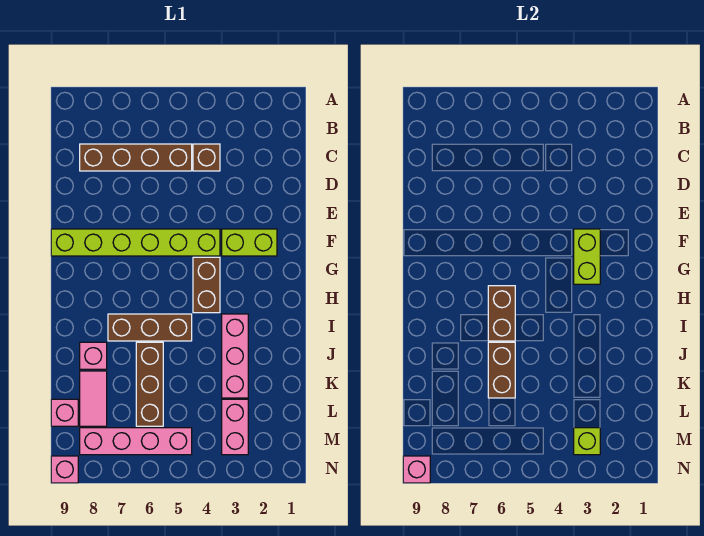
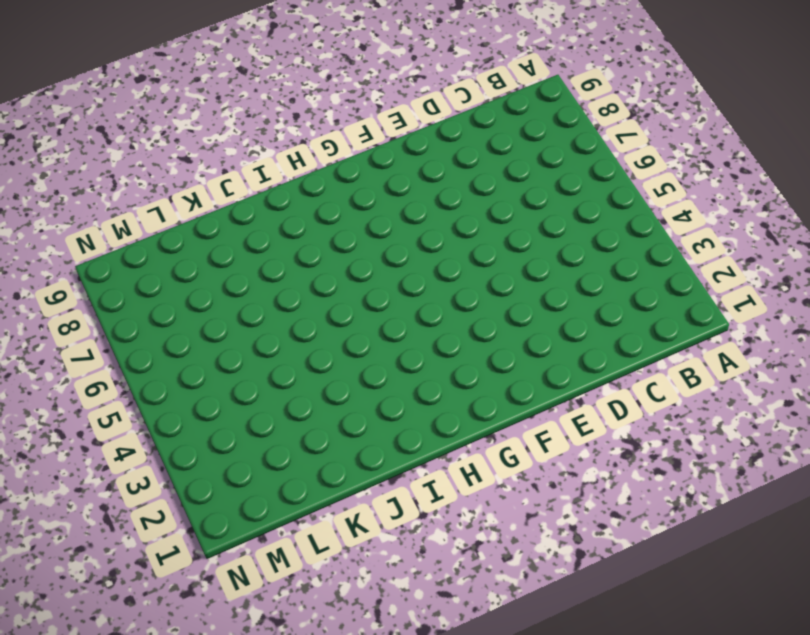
none -> brown 1x1 brick [193,144,220,171]
none -> brown 1x4 brick [80,144,192,171]
none -> lime 1x2 brick [222,229,277,256]

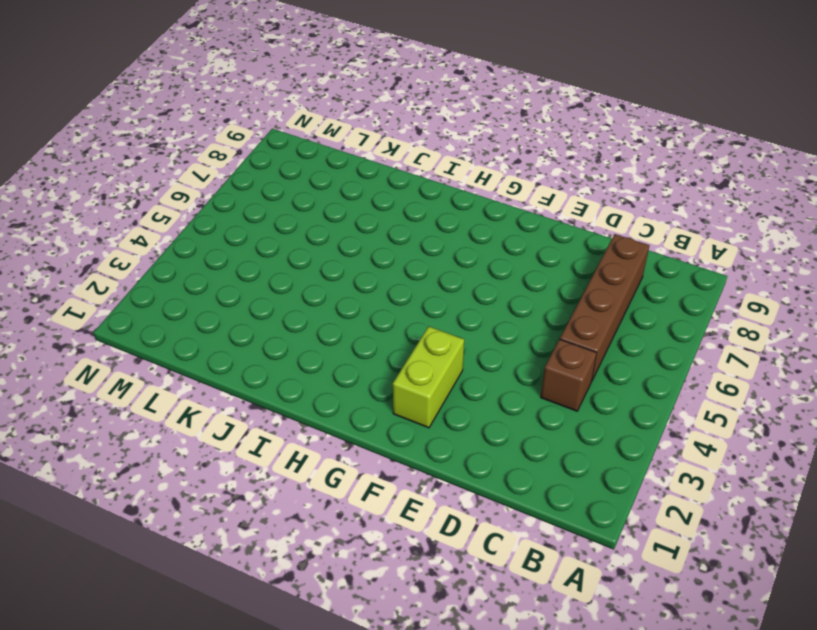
none -> lime 1x6 brick [51,229,220,256]
none -> brown 1x2 brick [193,257,220,313]
none -> pink 1x3 brick [222,314,248,398]

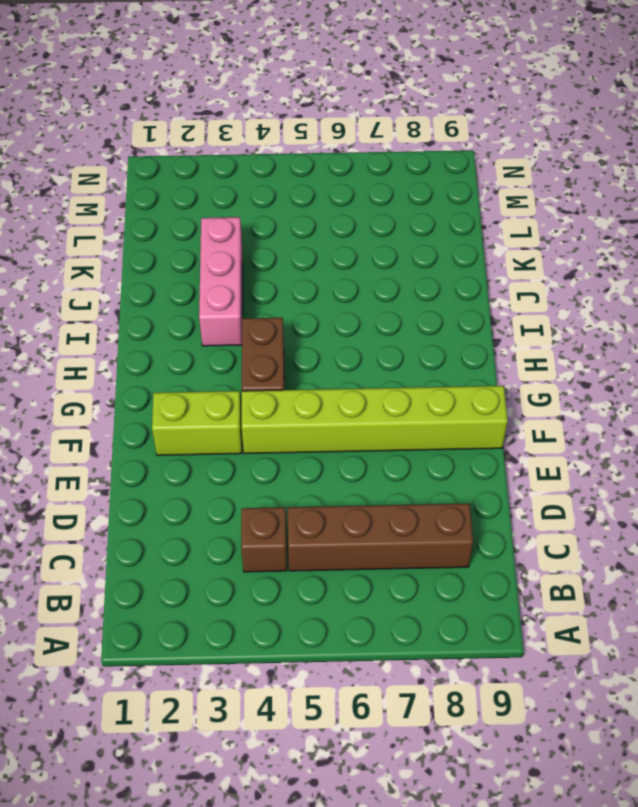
none -> brown 1x3 brick [108,314,192,341]
none -> brown 1x3 brick [136,342,163,426]
none -> pink 1x1 brick [80,342,107,369]

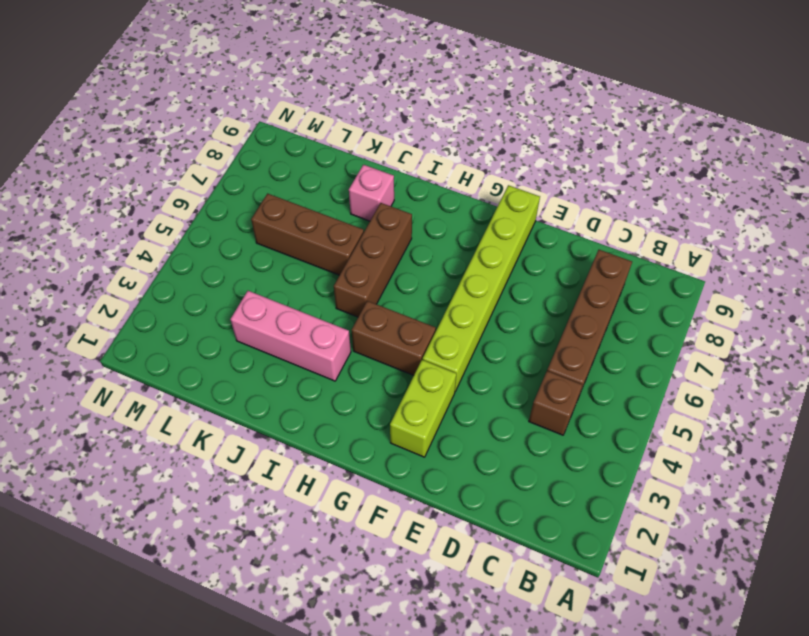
none -> pink 1x2 tile [80,371,107,426]
none -> pink 1x2 brick [222,399,248,455]
none -> pink 1x1 brick [51,399,78,426]

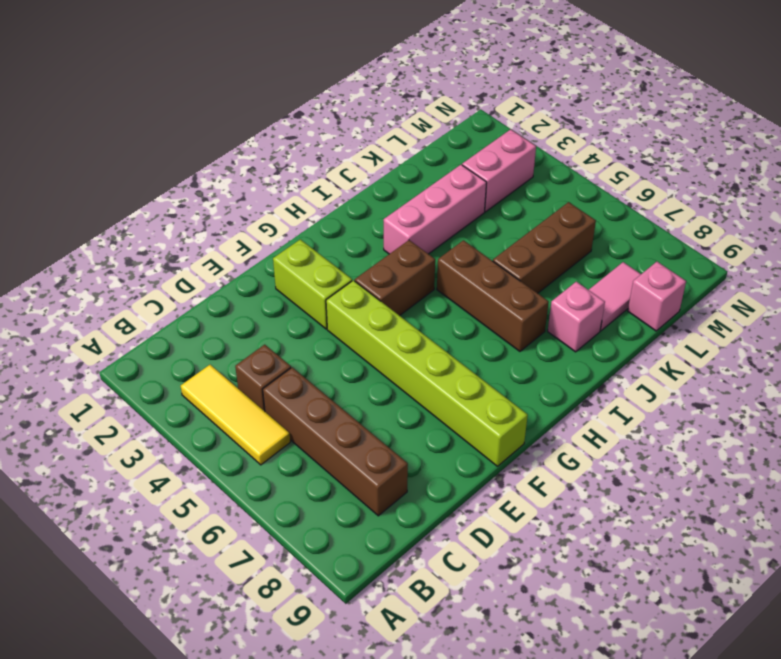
yellow 1x3 tile [181,365,290,465] -> none
none -> pink 1x4 brick [80,428,192,455]
none -> pink 1x1 brick [51,456,78,483]
none -> lime 1x2 brick [574,229,600,284]

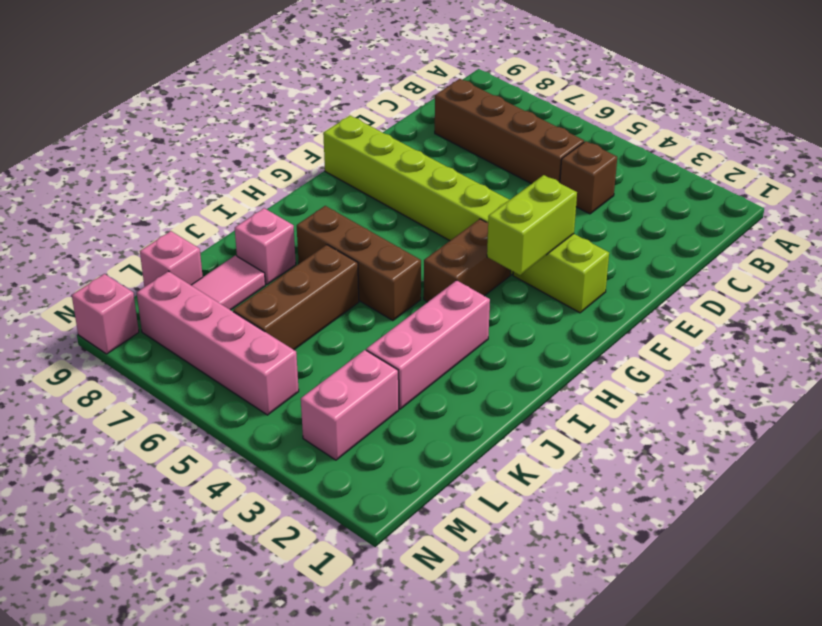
none -> brown 1x2 brick [488,286,515,341]
none -> brown 1x2 brick [488,342,515,398]
none -> lime 1x1 brick [574,428,600,455]

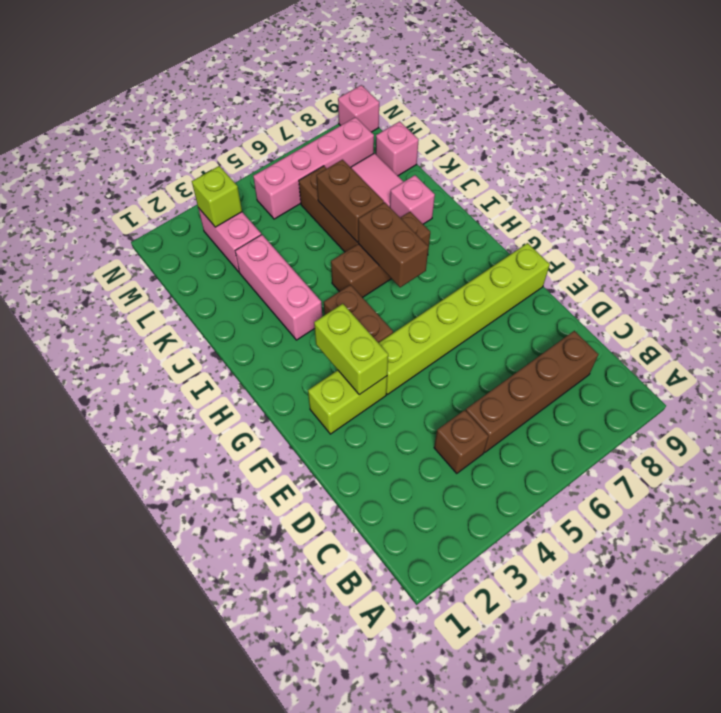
none -> pink 1x1 brick [403,456,430,483]

